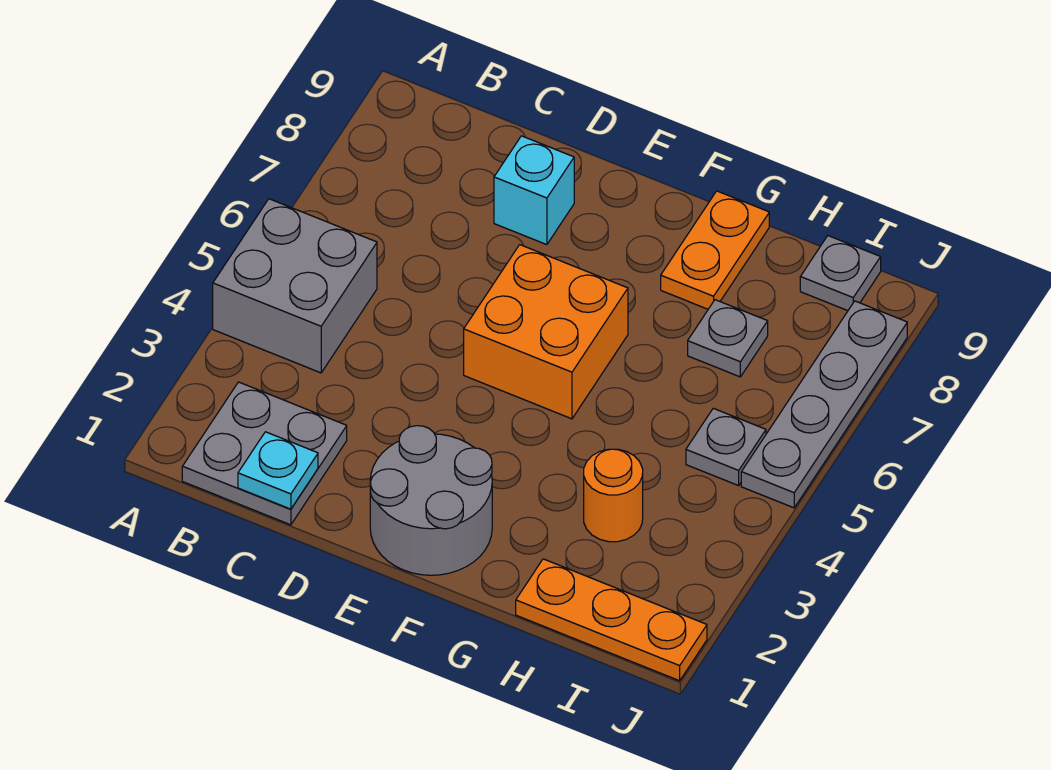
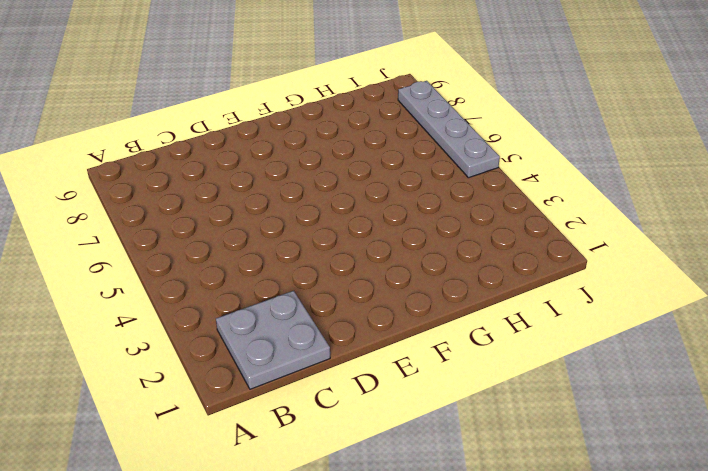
none -> grey 2x2 brick [213,199,377,373]
none -> cyan 1x1 brick [494,136,574,245]
none -> grey 2x2 round brick [370,426,492,575]

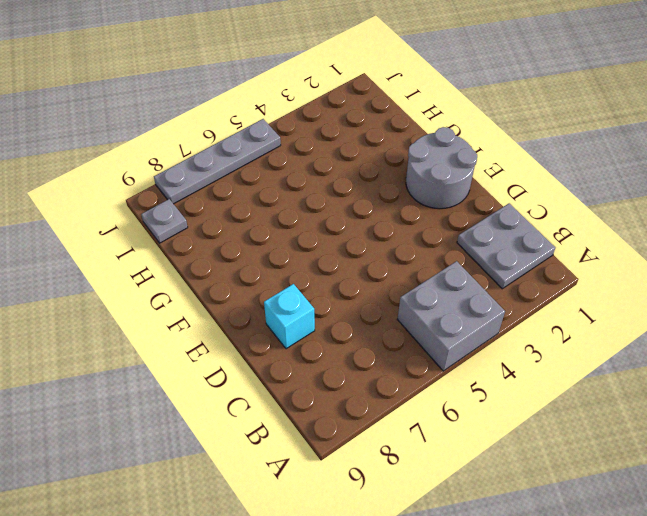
none -> orange 2x2 brick [464,245,628,419]
none -> orange 1x2 plate [661,191,769,309]
none -> orange 1x3 plate [516,559,707,681]

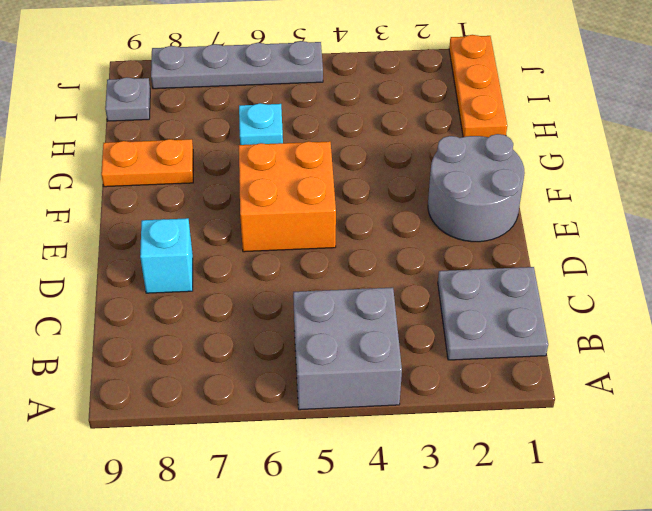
cyan 1x1 plate [239,103,283,145] -> cyan 1x1 plate moved to [238,432,318,509]
none -> orange 1x1 round brick [584,449,643,542]
none -> grey 1x1 plate [688,300,768,377]
none -> grey 1x1 plate [686,408,766,486]

